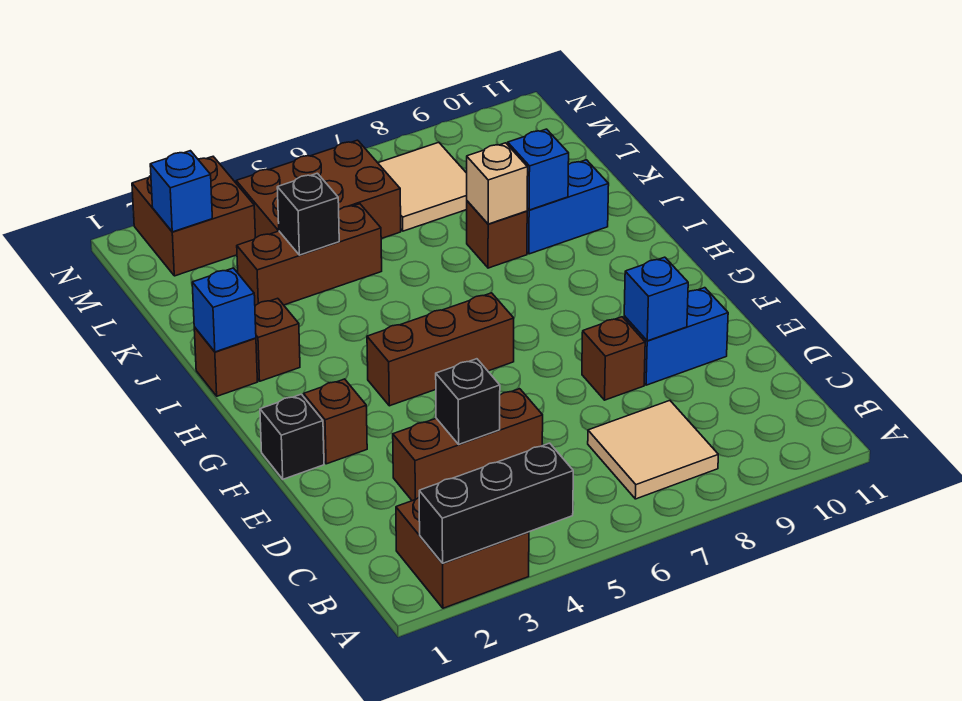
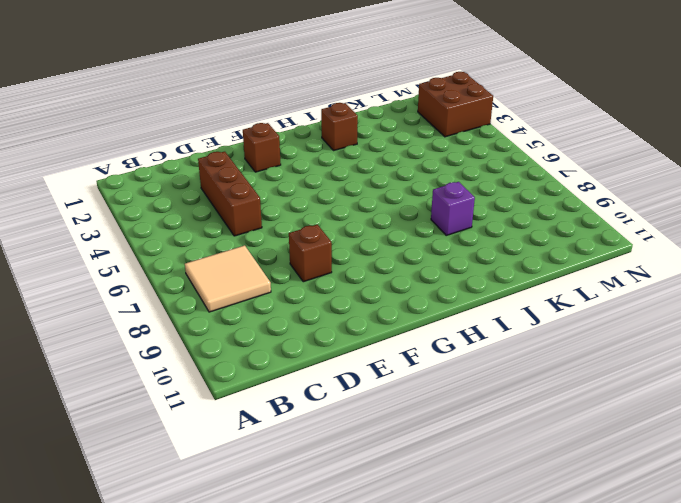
purple 1x1 brick [431,182,475,235] -> brown 1x1 brick [467,201,527,268]
none -> brown 2x2 brick [396,498,529,608]
none -> blue 1x2 brick [624,288,728,385]
none -> black 1x1 brick [260,394,324,479]

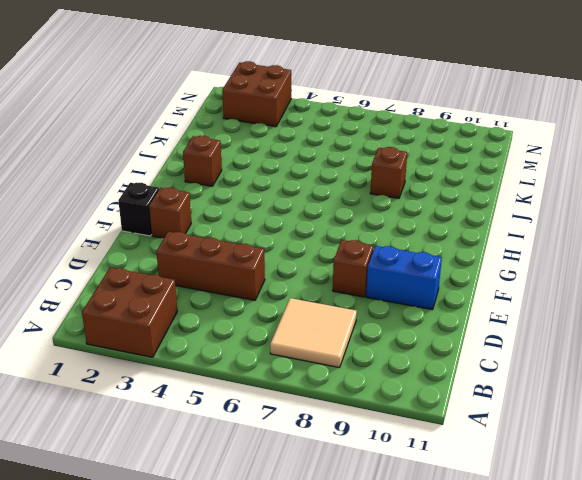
none -> brown 1x3 brick [367,293,514,406]
none -> brown 1x1 brick [194,327,257,396]
none -> blue 1x2 brick [527,160,609,254]

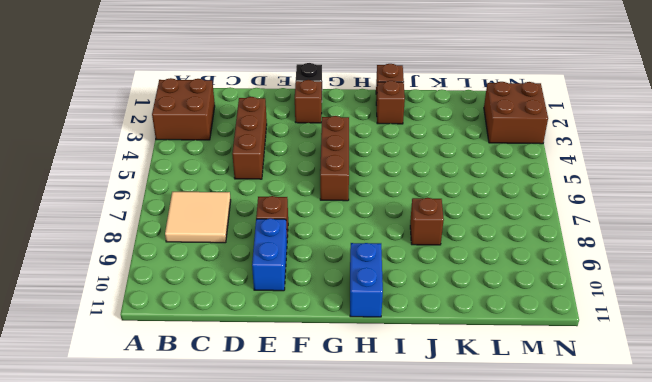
blue 1x2 brick [350,243,383,317] -> blue 1x2 brick moved to [527,160,609,254]
none -> brown 1x3 brick [237,204,382,306]
none -> brown 2x3 brick [236,140,401,239]
none -> tan 2x2 tile [378,142,467,231]

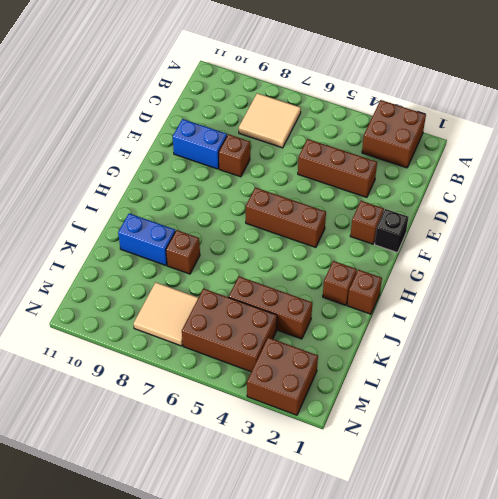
none -> black 1x3 brick [419,443,573,563]
none -> black 1x1 brick [436,359,500,444]
none -> blue 1x1 brick [624,257,688,341]

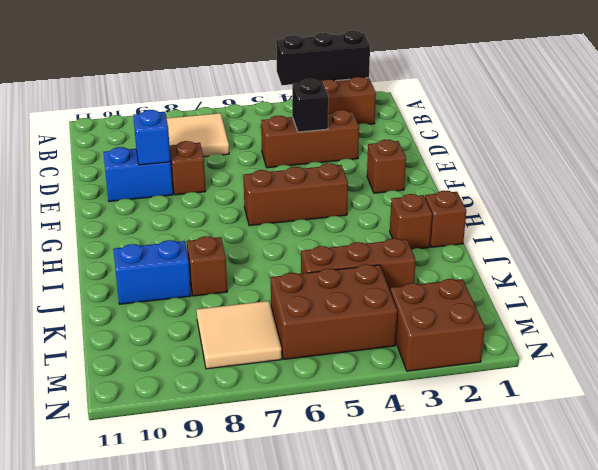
none -> black 1x1 brick [260,394,324,479]
none -> blue 1x1 brick [192,268,256,352]
none -> tan 1x1 brick [467,143,528,224]

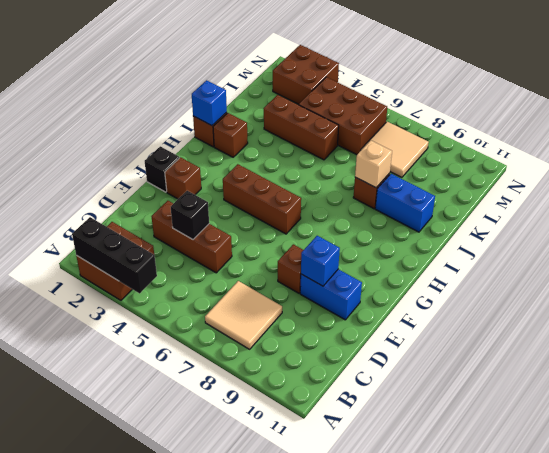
none -> blue 1x1 brick [508,129,569,210]
none -> black 1x1 brick [277,173,339,255]
none -> blue 1x1 brick [150,151,212,232]

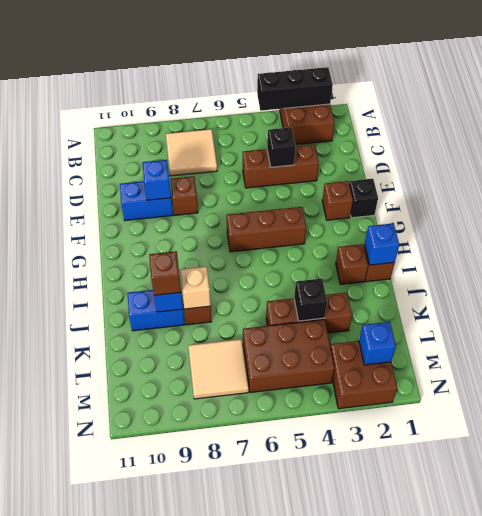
brown 1x1 brick [149,251,181,295] -> none

